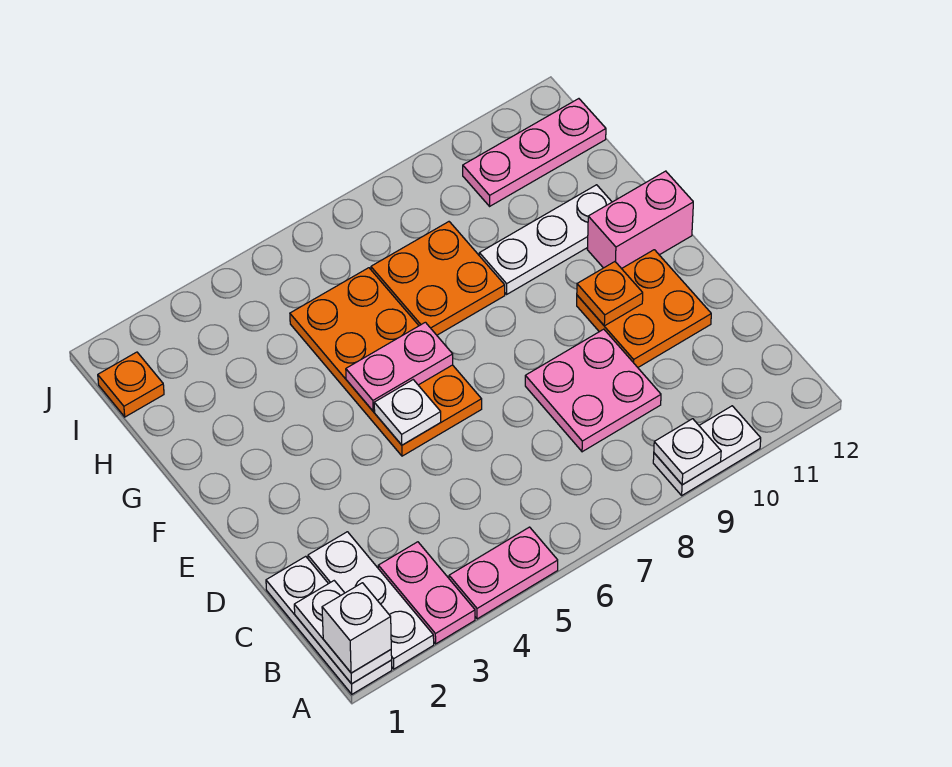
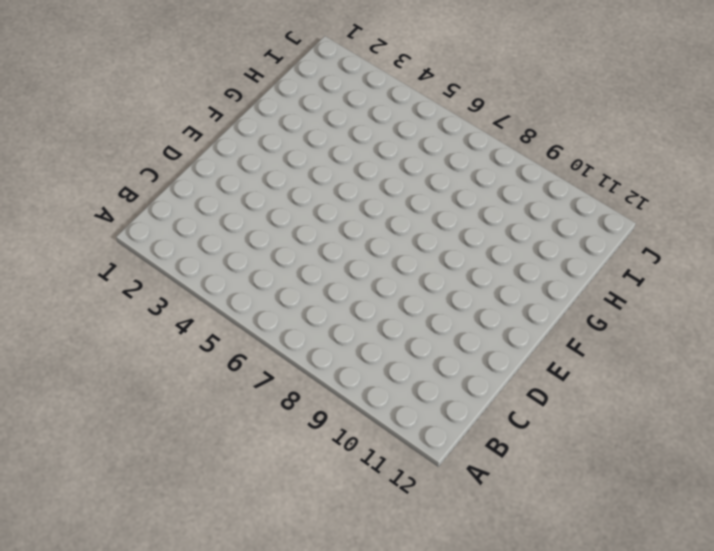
none -> white 1x3 plate [266,556,392,694]
none -> white 1x3 plate [308,532,434,669]
none -> pink 1x2 plate [378,542,475,644]

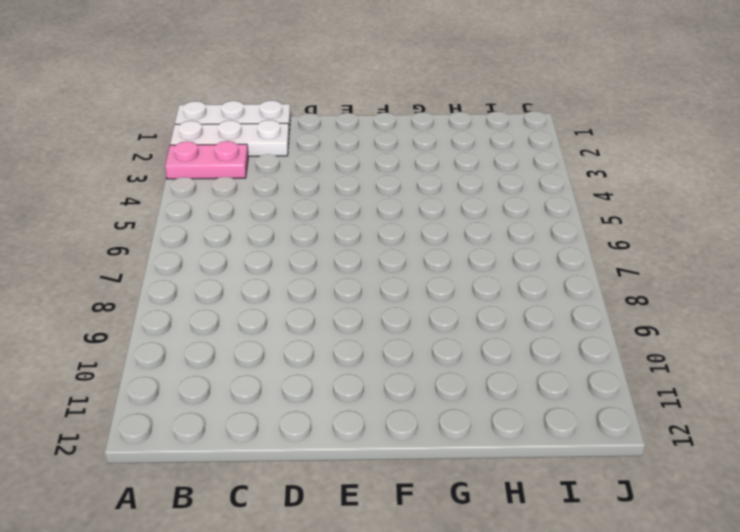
none -> pink 1x2 plate [449,527,558,619]
none -> white 1x2 plate [653,406,761,495]
none -> pink 2x2 plate [525,329,661,452]

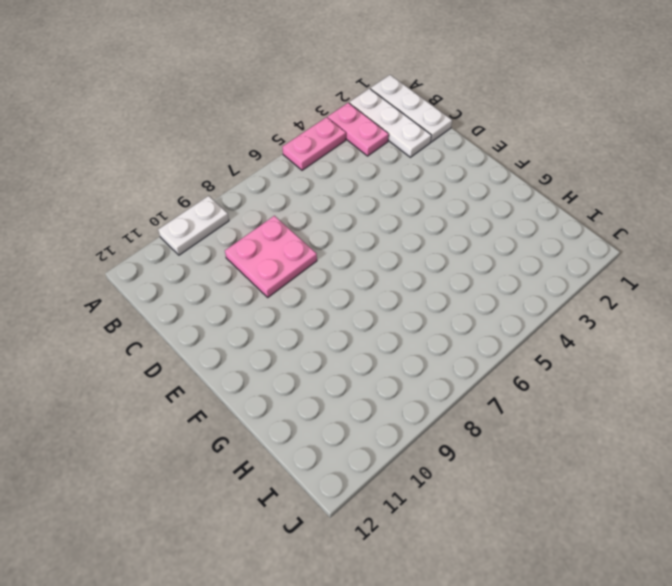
none -> orange 2x2 plate [577,250,711,367]
none -> orange 2x4 plate [290,268,482,456]
none -> pink 1x2 brick [587,171,693,269]

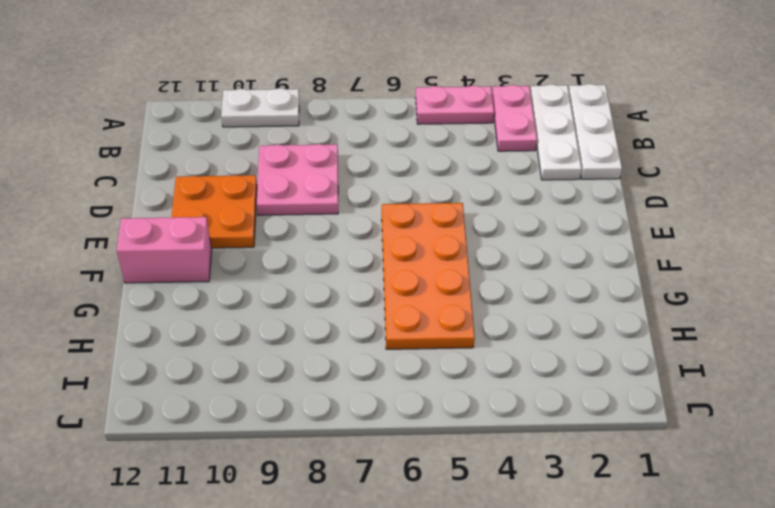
none -> orange 2x2 plate [371,222,505,335]
none -> white 1x3 plate [479,185,612,294]
none -> orange 1x1 plate [98,352,164,417]

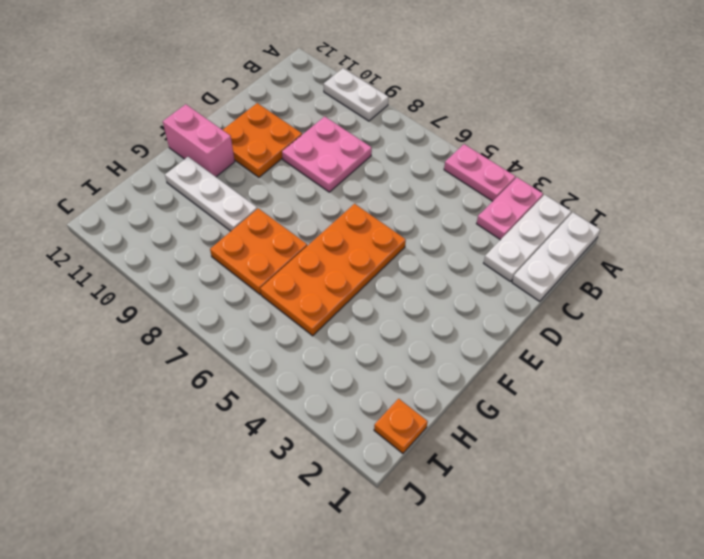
none -> pink 1x3 plate [463,99,606,206]
none -> white 1x2 plate [294,581,392,684]
none -> white 1x1 plate [654,419,721,485]

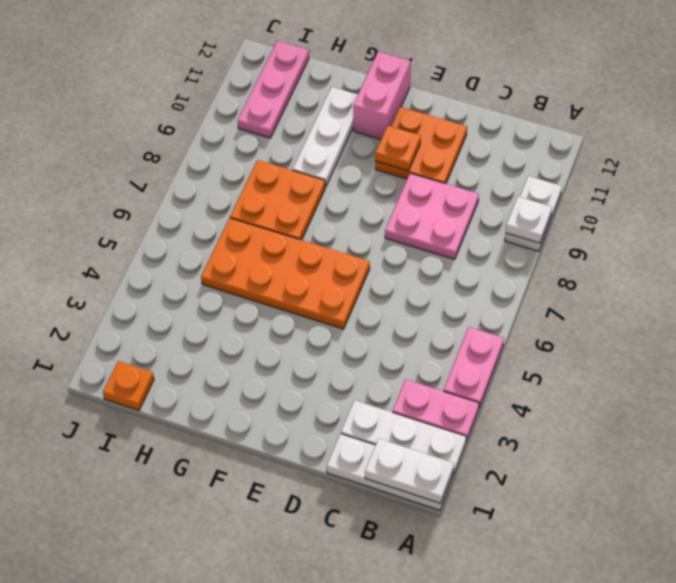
none -> white 1x1 plate [374,380,441,445]
none -> pink 1x2 plate [346,322,453,411]
none -> white 1x1 brick [322,583,391,673]

